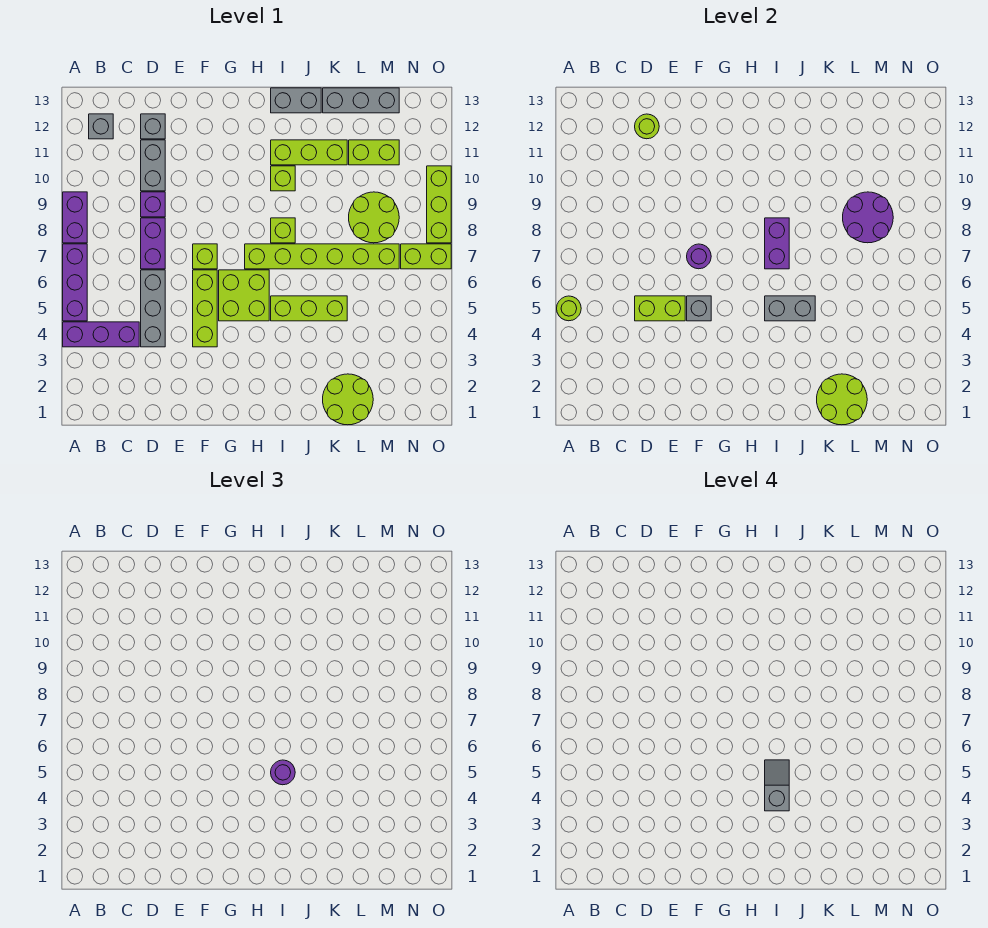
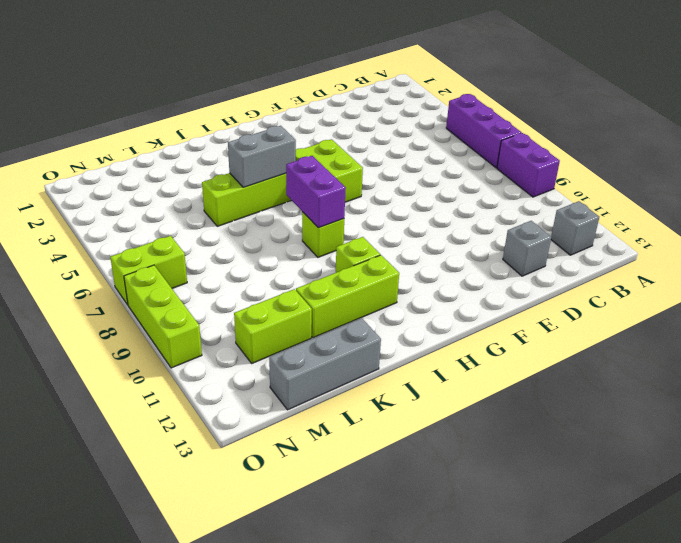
none -> purple 1x3 brick [63,322,139,347]
none -> grey 1x3 brick [141,270,165,347]
none -> purple 1x2 brick [141,218,165,269]
none -> purple 1x1 brick [141,192,165,217]

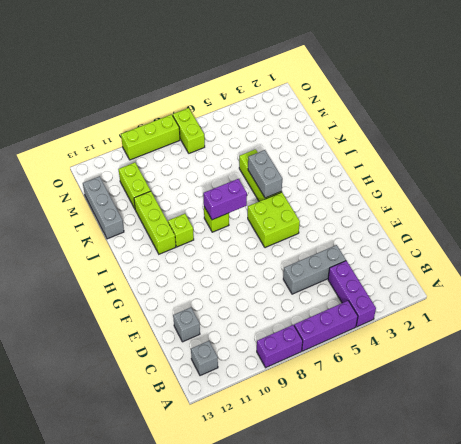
none -> purple 1x2 brick [141,218,165,269]
none -> purple 1x1 brick [141,192,165,217]
none -> grey 1x2 brick [141,140,165,191]
none -> lime 1x3 brick [193,270,217,347]

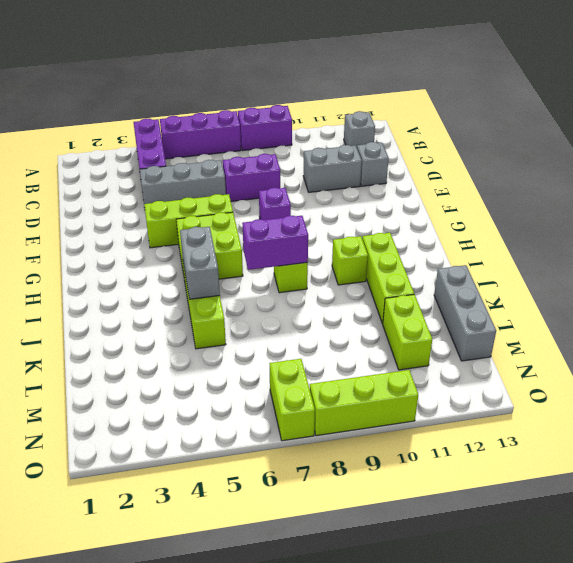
purple 1x1 brick [259,188,291,220] -> purple 1x1 brick moved to [141,192,165,217]
none -> lime 1x1 brick [193,244,217,269]
none -> lime 1x6 brick [245,244,399,269]
none -> grey 1x2 brick [271,88,321,113]
none -> lime 2x2 round brick [323,374,373,425]

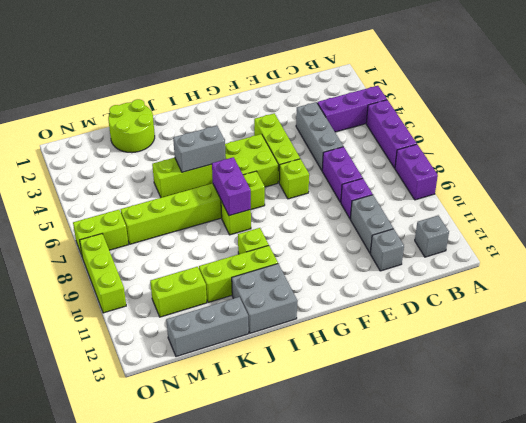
grey 2x2 brick [232,264,297,333] -> grey 1x2 brick [271,88,321,113]
none -> lime 2x2 round brick [349,192,399,243]
none -> lime 1x1 round brick [557,296,581,321]
none -> lime 1x2 brick [635,296,685,321]
none -> lime 1x1 round brick [635,114,659,139]

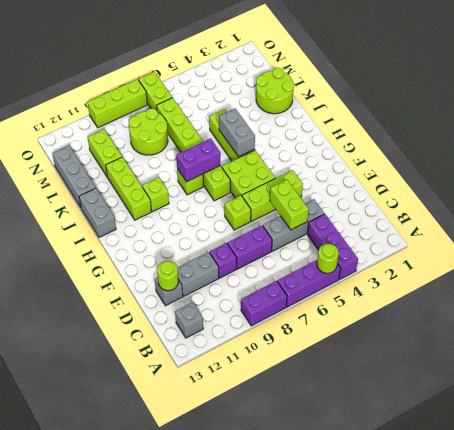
none -> grey 1x1 brick [687,296,711,321]
none -> purple 1x1 round brick [687,244,711,269]
none -> lime 2x2 round brick [817,374,867,425]
none -> purple 2x2 round brick [843,192,893,243]

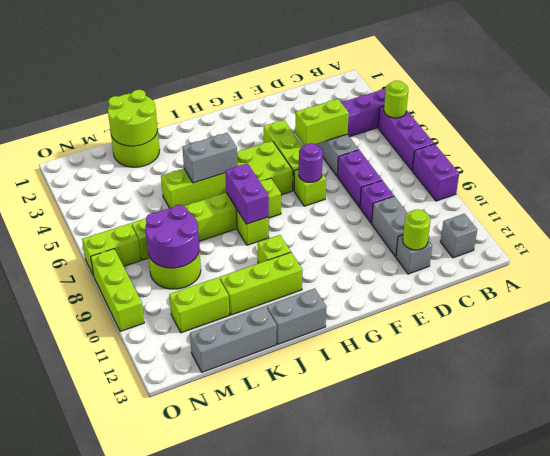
none -> grey 1x1 brick [687,296,711,321]
none -> purple 1x1 round brick [271,760,295,785]
none -> grey 1x2 slope [765,760,789,811]

